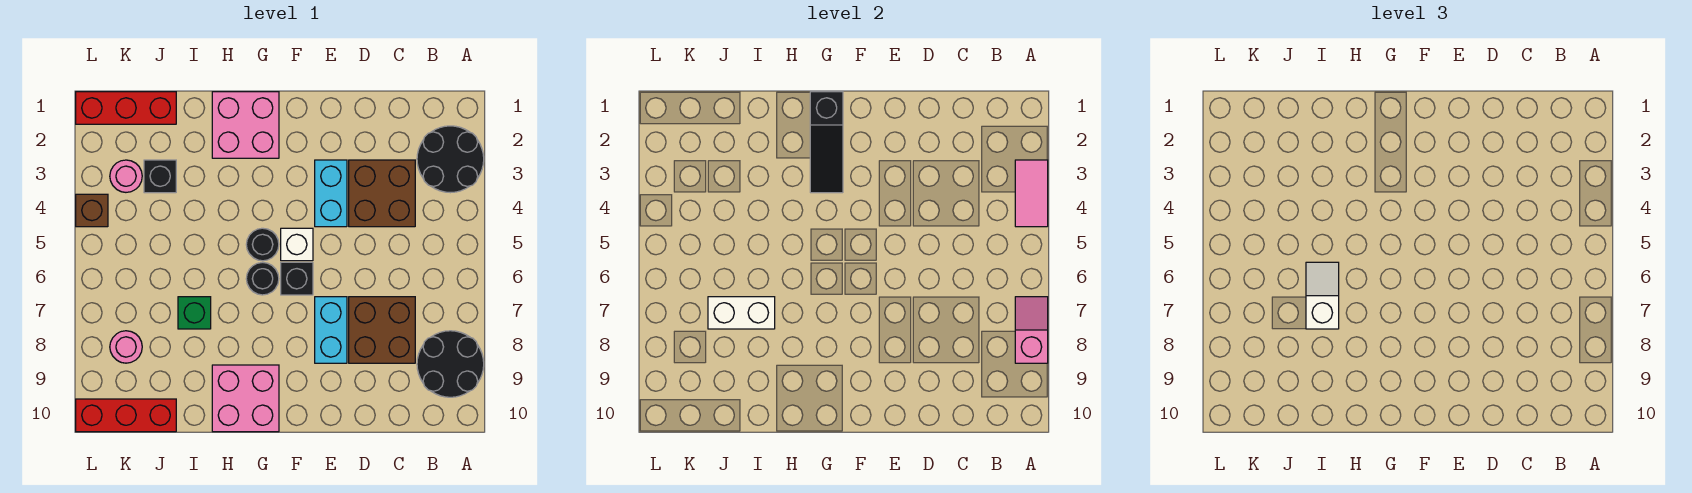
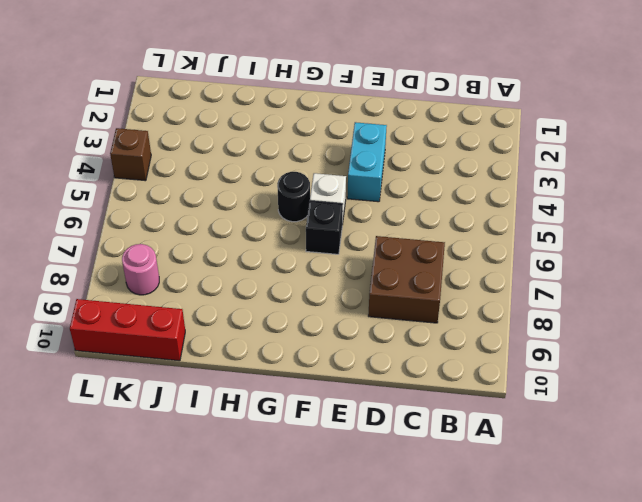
none -> black 2x2 round brick [417,126,484,193]
none -> black 2x2 round brick [417,331,484,397]
none -> brown 2x2 brick [349,160,415,227]

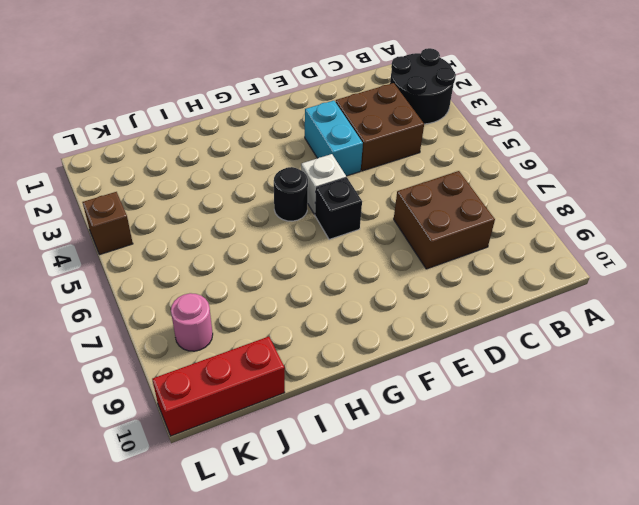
none -> black 2x2 round brick [417,331,484,397]
none -> cyan 1x2 brick [315,297,347,363]
none -> pink 2x2 brick [212,92,279,158]

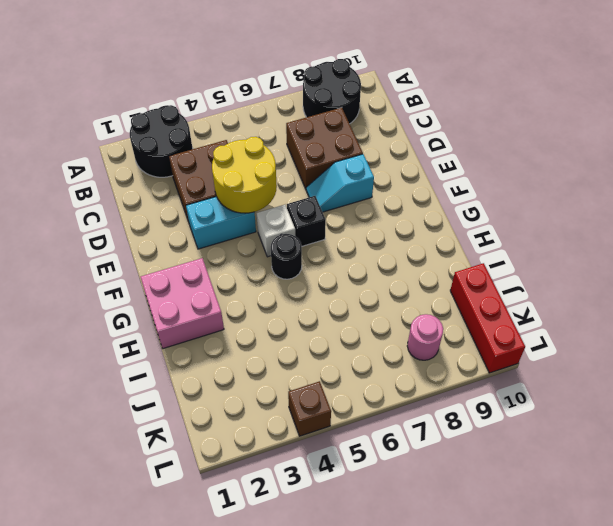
yellow 2x2 round brick [212,137,277,213] -> none
cyan 1x2 slope [306,154,374,212] -> cyan 1x2 brick [315,297,347,363]
none -> black 1x1 round brick [246,262,279,295]
none -> pink 2x2 brick [212,365,279,432]
none -> green 1x1 brick [178,297,211,329]

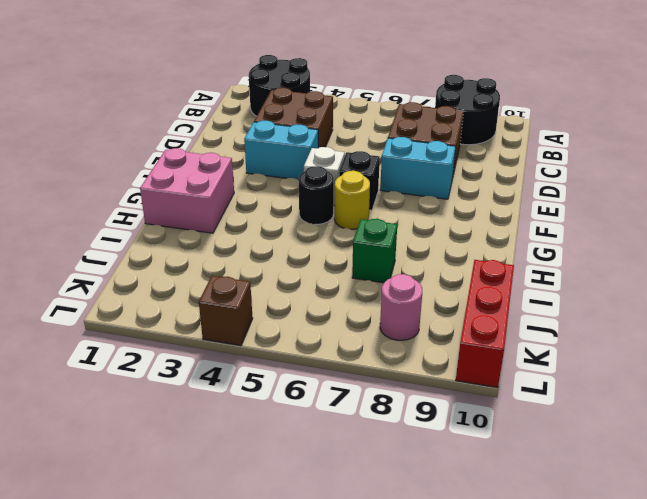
yellow 1x1 round brick [334,171,370,229] -> black 1x1 round brick [246,262,279,295]
none -> pink 2x2 brick [212,365,279,432]
none -> red 1x3 brick [76,92,176,124]
none -> black 1x1 brick [144,160,176,193]

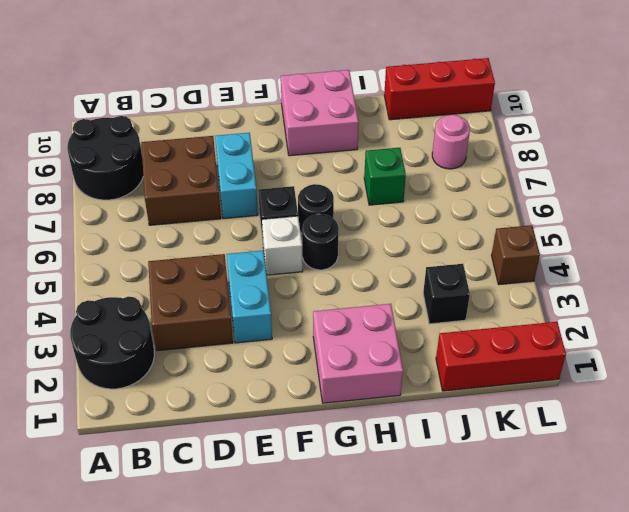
none -> pink 1x1 round brick [110,160,142,192]
none -> pink 1x2 tile [1015,160,1048,227]
none -> pink 1x2 slope [1015,297,1048,363]

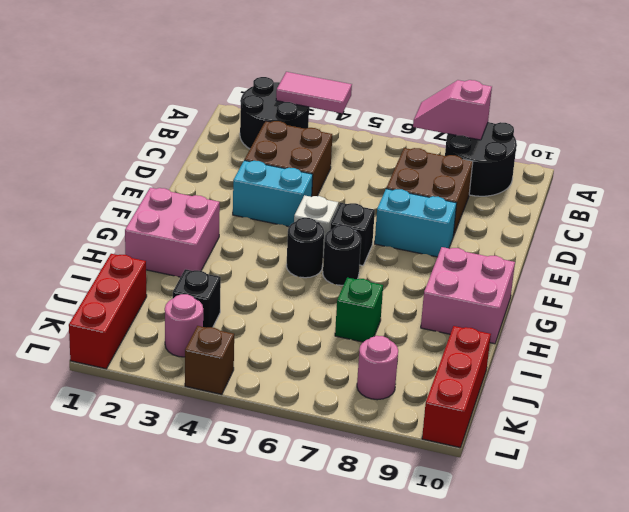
none -> black 1x3 slope [810,92,843,193]
none -> white 1x2 brick [708,297,775,329]
none -> white 1x2 slope [1306,262,1339,329]

